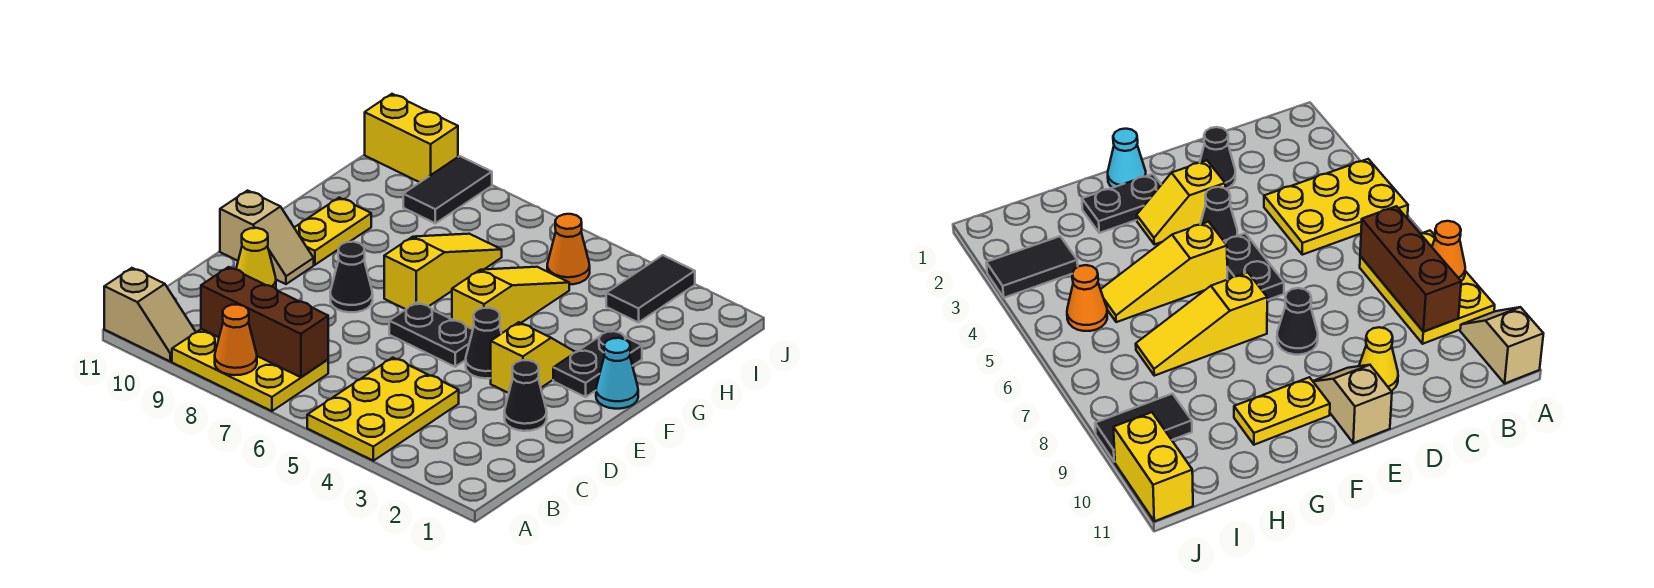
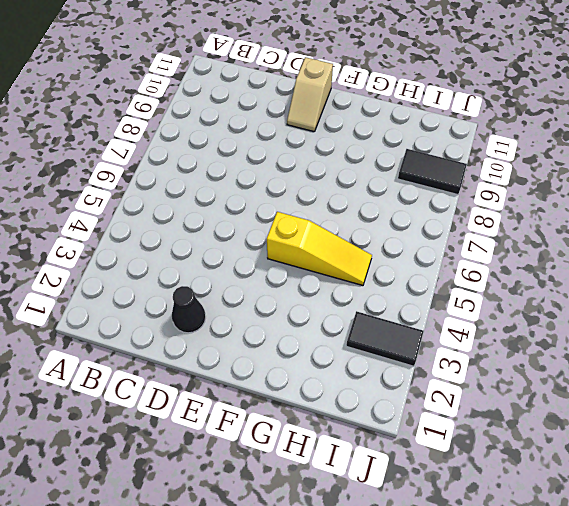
none -> yellow 2x3 plate [307,358,459,461]
none -> yellow 2x3 plate [172,329,328,411]
none -> tan 1x2 slope [104,268,196,362]

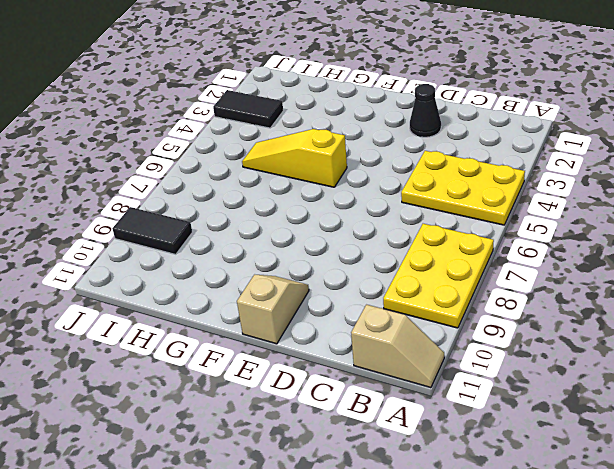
tan 1x2 slope [351,305,444,388] -> tan 1x2 slope turned to [104,268,196,362]
none -> yellow 1x1 cone [236,228,276,289]
none -> yellow 1x2 slope [491,322,575,393]
none -> black 1x1 cone [466,308,501,378]

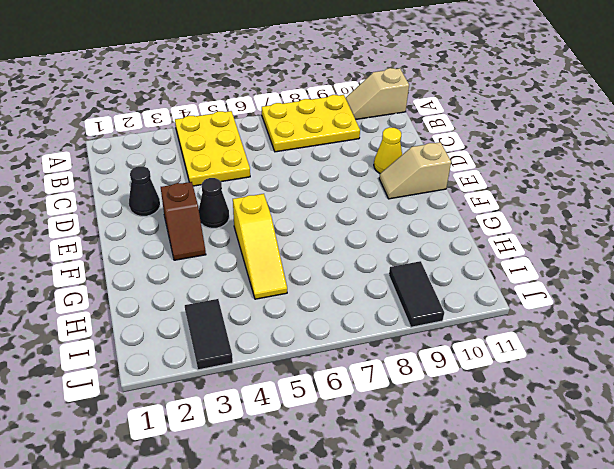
brown 1x2 slope [161,182,206,260] -> yellow 1x2 slope [491,322,575,393]
none -> black 1x2 plate [389,302,473,367]
none -> black 1x1 cone [330,242,373,312]
none -> cyan 1x1 cone [596,338,638,409]

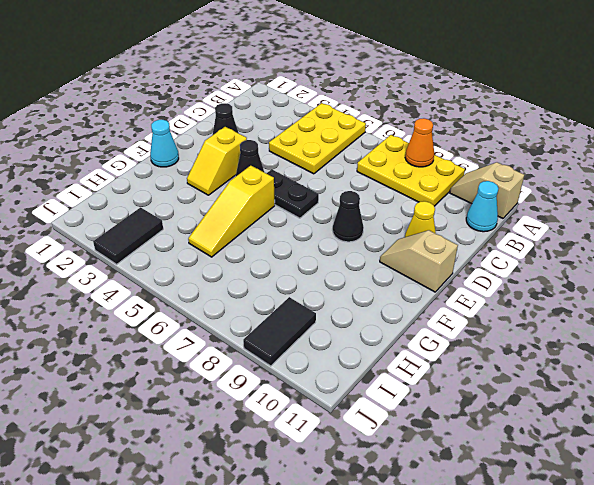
cyan 1x1 cone [466,181,499,232] -> none
none -> black 1x2 plate [553,330,642,397]
none -> yellow 1x3 slope [384,234,502,309]
none -> yellow 1x2 plate [294,198,371,265]

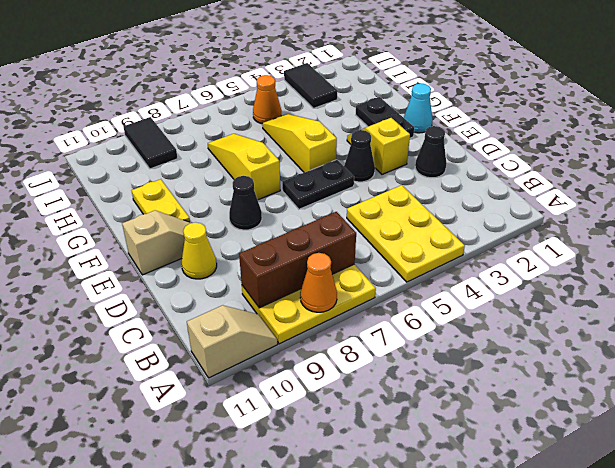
none -> yellow 1x2 brick [365,94,458,182]

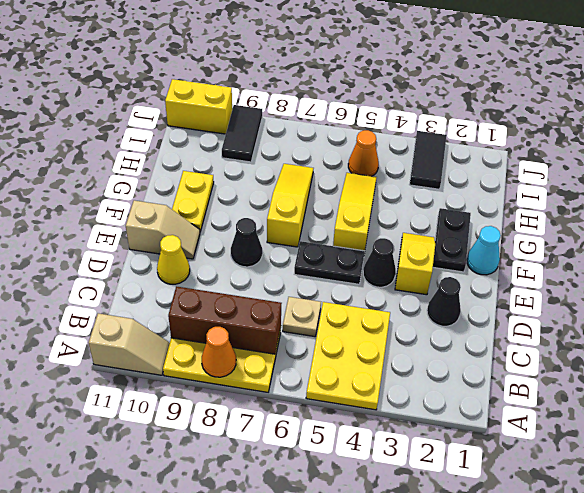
tan 1x1 plate [283,297,321,337] -> none

